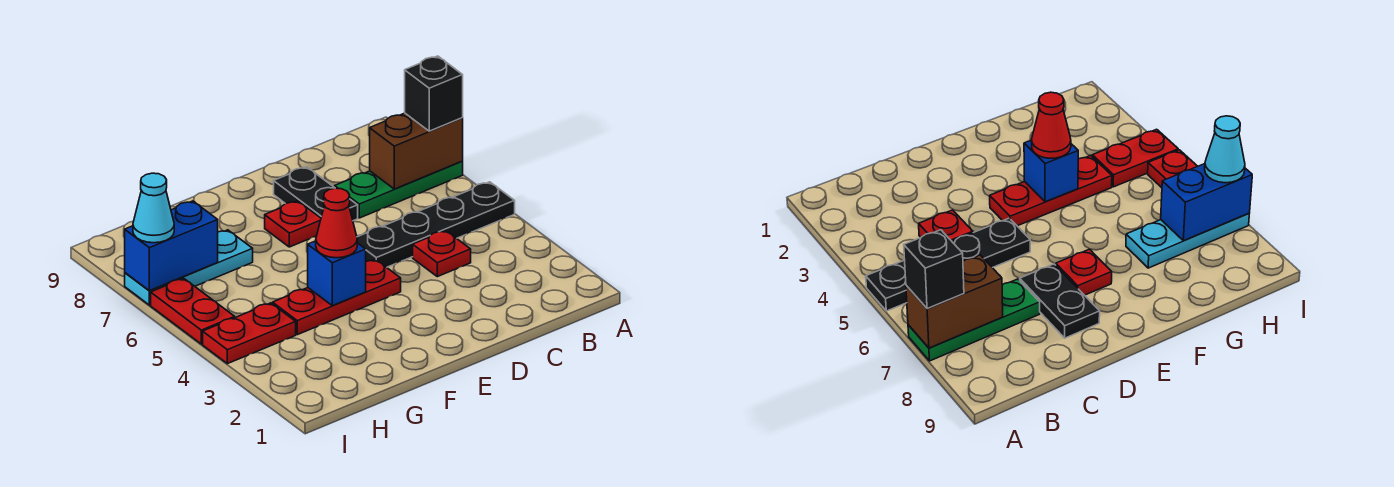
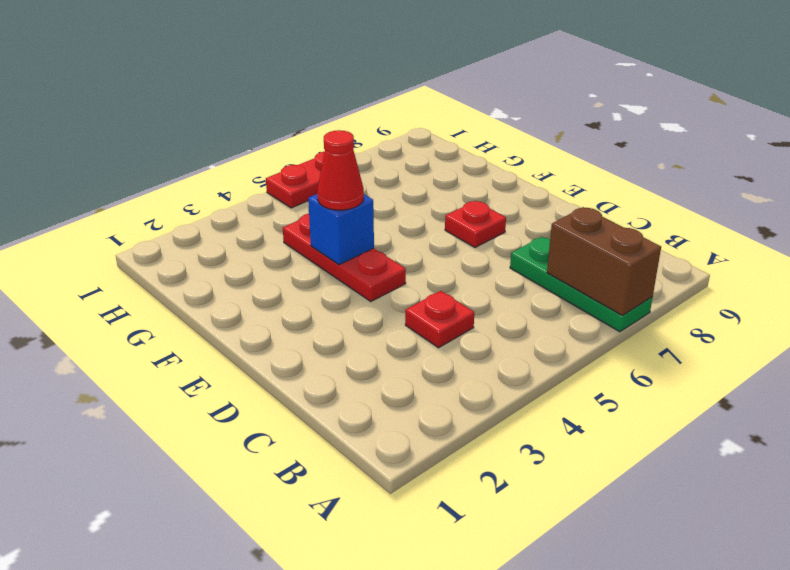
none -> black 1x4 plate [357,182,515,267]
none -> black 1x2 plate [274,167,358,221]
none -> cyan 1x3 plate [125,230,253,305]

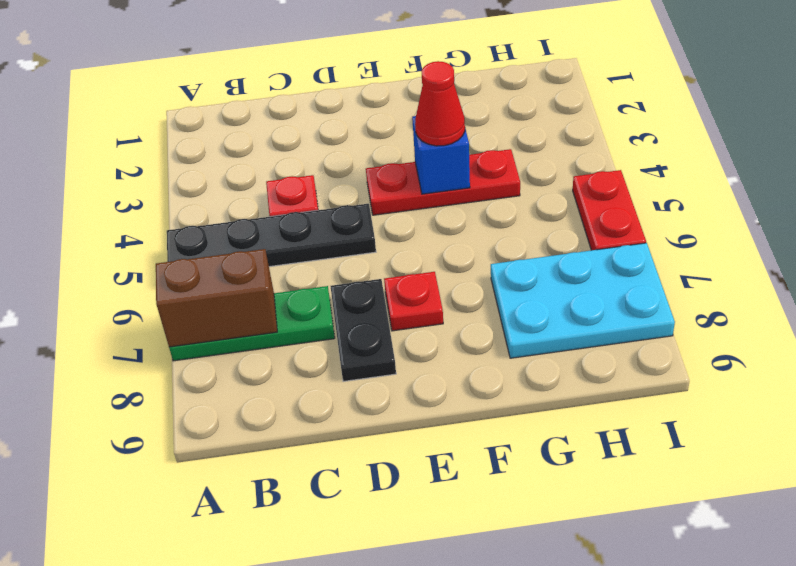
cyan 2x3 plate [491,243,675,358] -> cyan 1x3 plate [125,230,253,305]
none -> red 1x2 plate [203,303,296,364]
none -> blue 1x2 brick [125,201,218,291]
none -> black 1x1 brick [405,56,463,131]

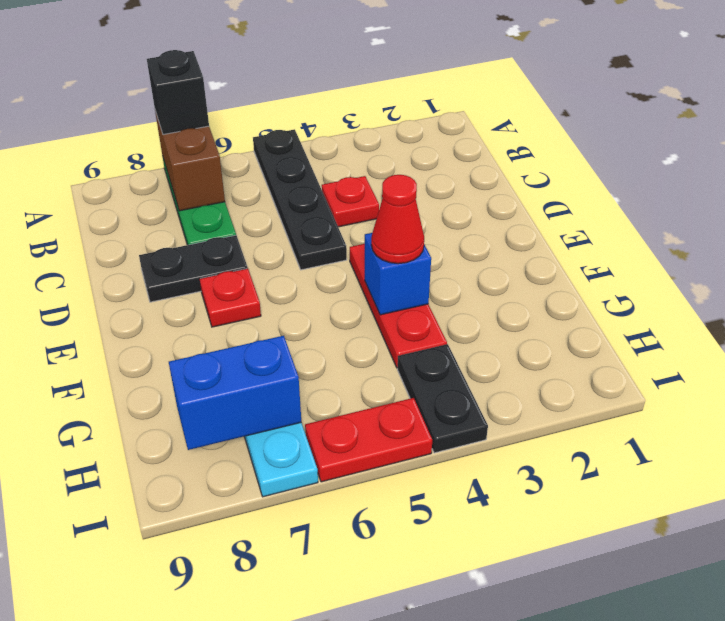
black 1x2 plate [398,344,488,453] -> red 1x2 plate [203,303,296,364]
blue 1x2 brick [169,336,301,450] -> blue 1x2 brick turned to [125,201,218,291]
none -> cyan 1x1 cone [133,173,174,243]

